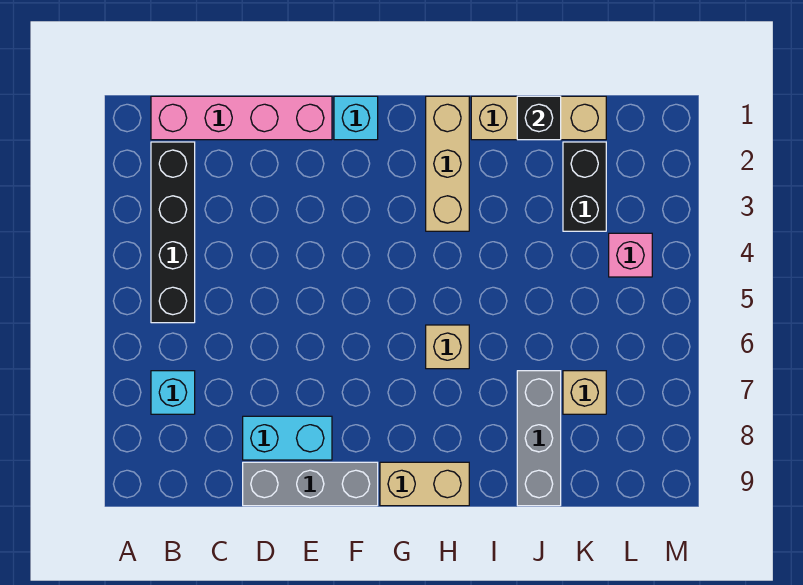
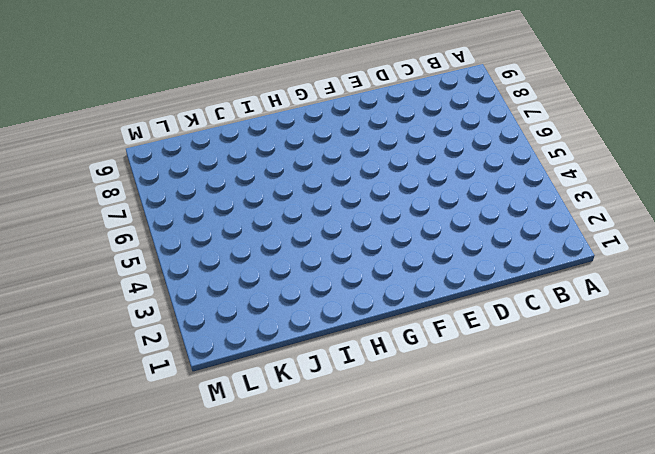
none -> pink 1x4 brick [151,96,332,140]
none -> black 1x4 brick [151,142,195,323]
none -> cyan 1x1 brick [151,371,195,414]

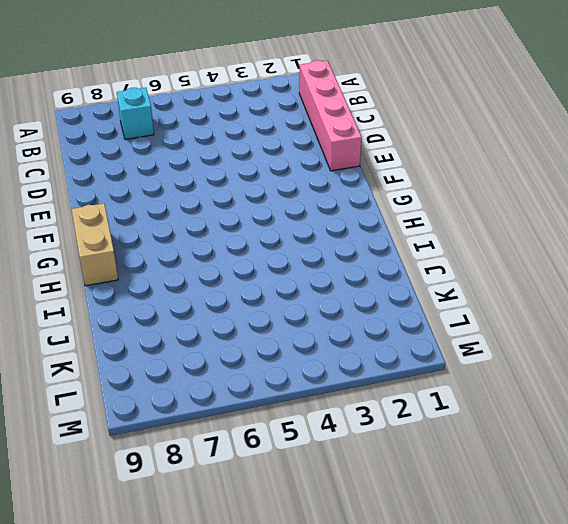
none -> black 1x4 brick [151,142,195,323]
none -> cyan 1x2 brick [243,416,332,460]
none -> grey 1x3 brick [243,462,378,506]

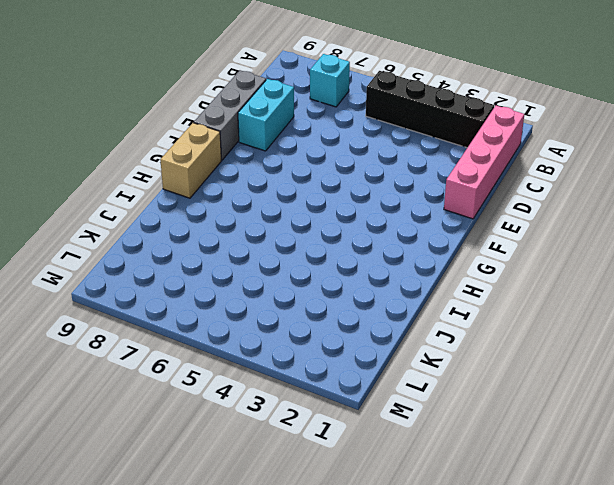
none -> cyan 1x1 brick [334,96,378,140]
none -> tan 1x3 brick [426,96,469,231]
none -> tan 1x1 brick [426,325,469,369]

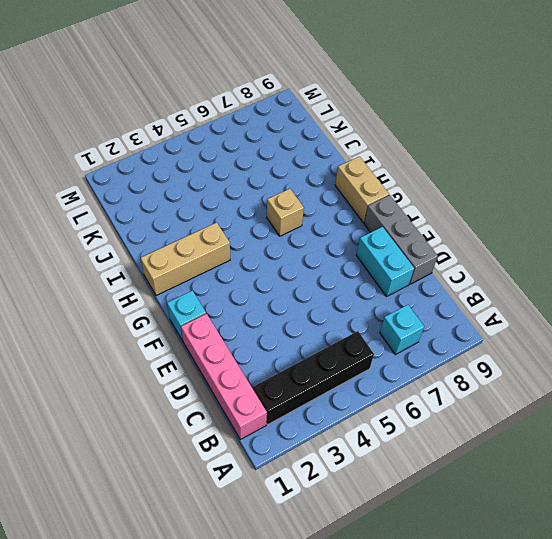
none -> tan 1x3 brick [471,96,606,140]
none -> grey 1x3 brick [517,371,561,506]
none -> black 1x2 brick [563,142,606,231]

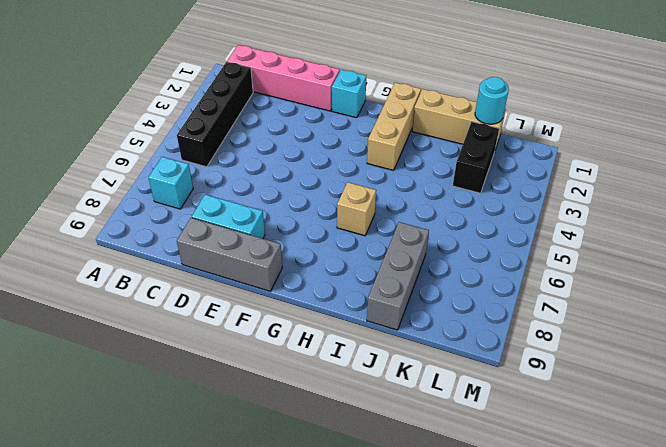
cyan 1x1 round brick [475,77,509,124] -> none
none -> tan 1x2 brick [380,462,469,506]
none -> tan 1x1 brick [563,371,606,414]
none -> pink 1x1 brick [609,233,652,277]

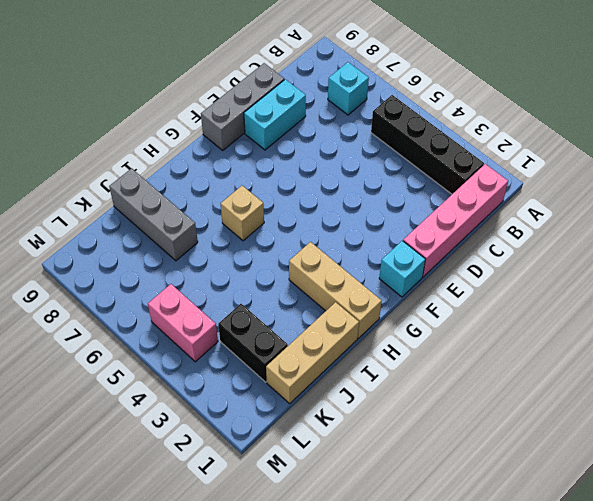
pink 1x2 brick [148,284,218,362] -> pink 1x1 brick [609,233,652,277]
none -> tan 1x2 brick [380,462,469,506]
none -> tan 1x1 brick [563,371,606,414]
none -> black 1x1 brick [517,96,561,140]

